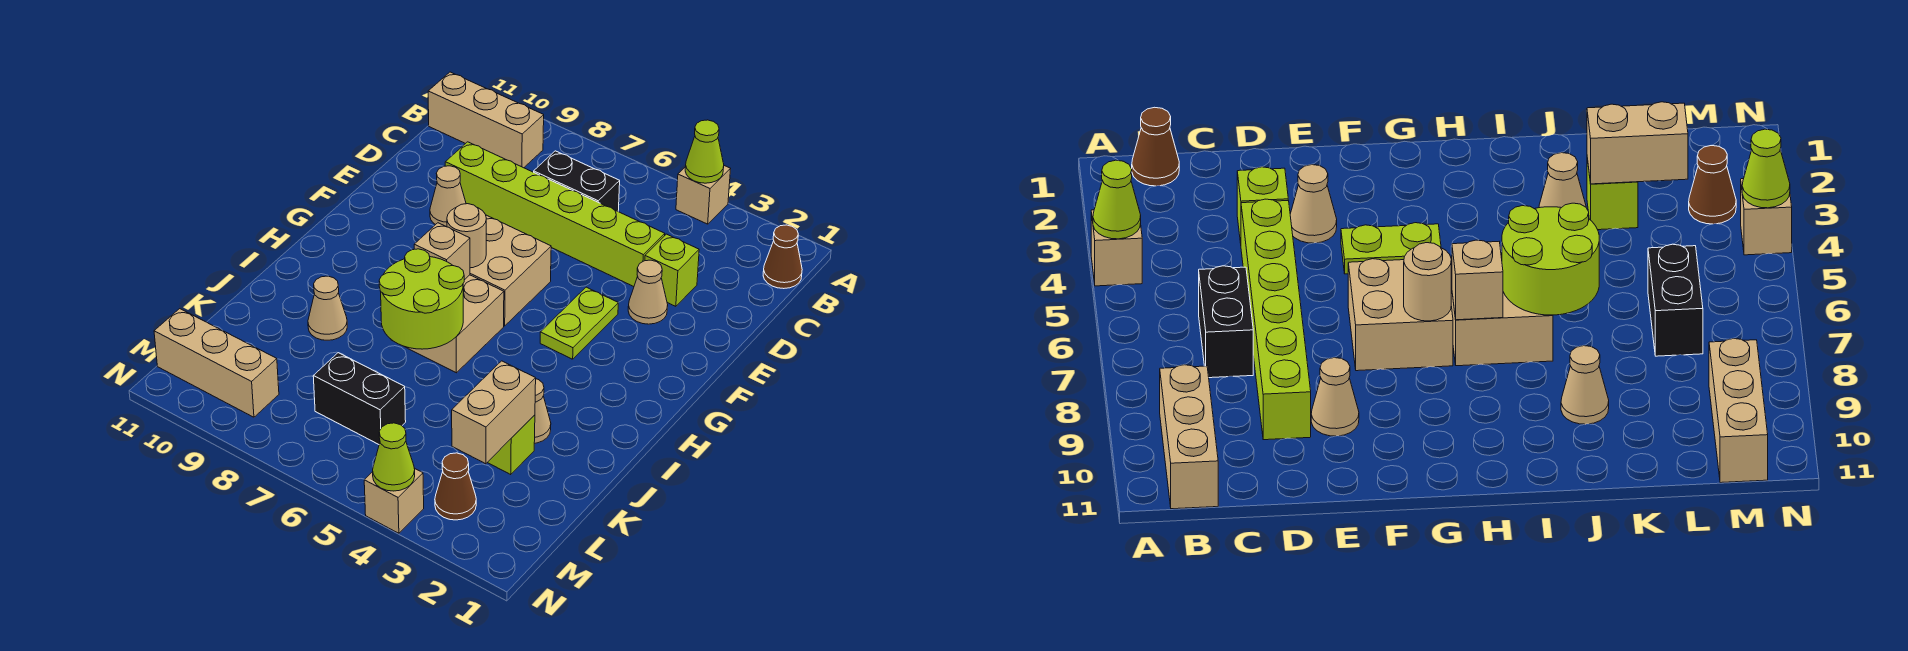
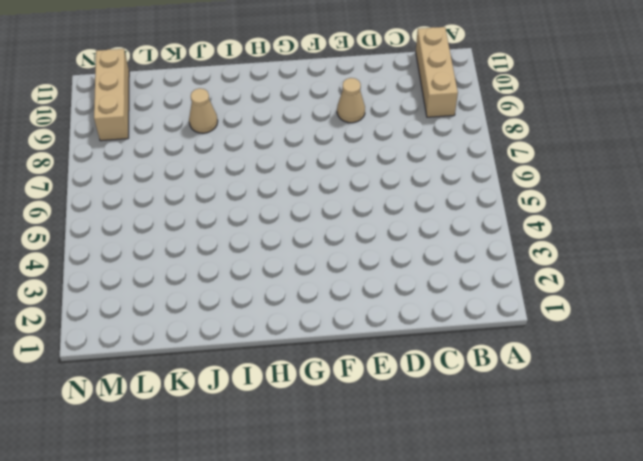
none -> tan 1x1 brick [676,166,730,224]
none -> brown 1x1 cone [763,225,802,289]
none -> black 1x2 brick [534,151,620,211]

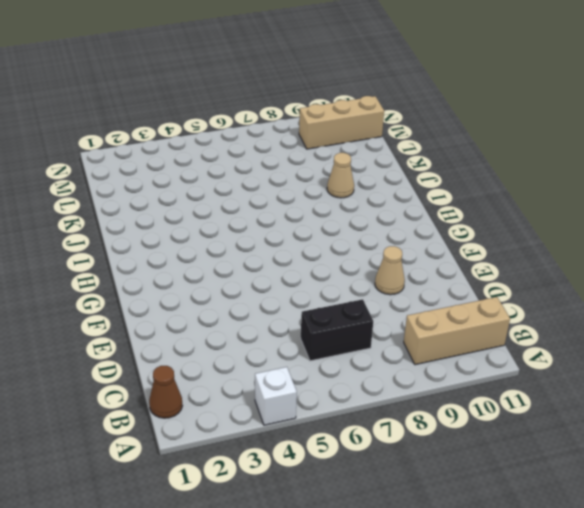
white 1x1 brick [255,367,297,425] -> tan 1x1 brick [676,166,730,224]
none -> lime 1x1 brick [645,234,699,306]
none -> lime 1x6 brick [445,142,665,287]
none -> tan 1x1 cone [628,260,668,324]

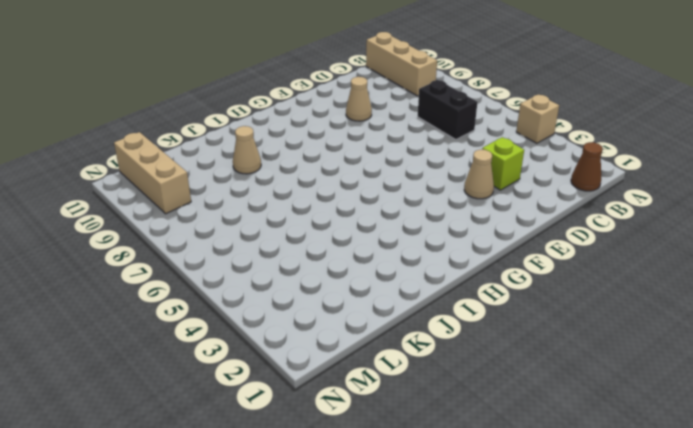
none -> lime 1x6 brick [445,142,665,287]
none -> lime 1x2 plate [540,287,618,359]
none -> tan 2x2 brick [470,215,551,326]

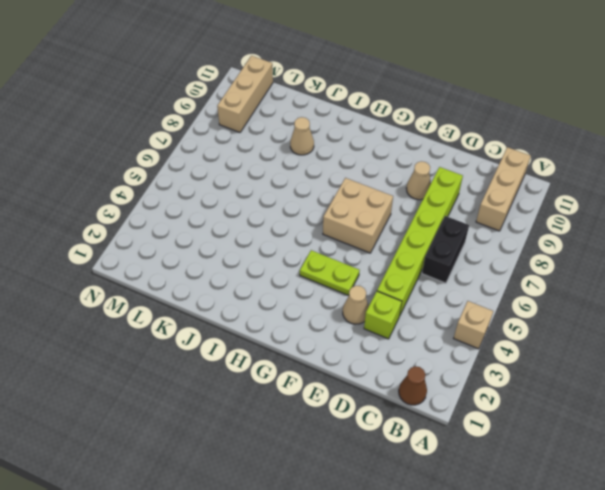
none -> tan 2x2 brick [406,275,504,373]
none -> tan 1x1 cone [534,379,551,443]
none -> lime 1x1 brick [487,415,535,475]

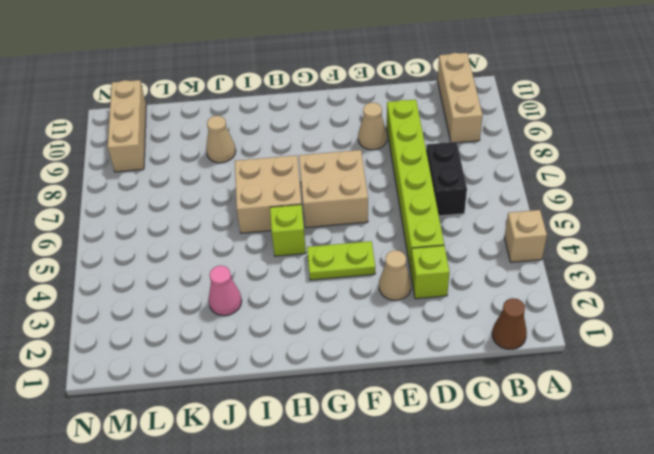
lime 1x1 brick [270,204,306,256] -> lime 1x1 brick moved to [487,415,535,475]
pink 1x1 cone [208,266,242,316] -> tan 1x1 cone [534,379,551,443]
none -> black 1x2 brick [313,353,406,444]
none -> brown 1x1 cone [435,453,476,520]
none -> tan 1x1 brick [364,468,424,533]

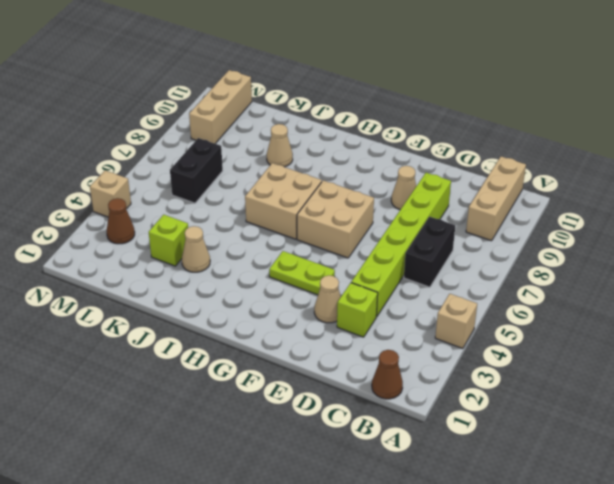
none -> lime 1x1 cone [685,120,724,183]
none -> tan 1x1 round brick [447,204,486,268]
none -> tan 1x1 brick [414,223,470,280]

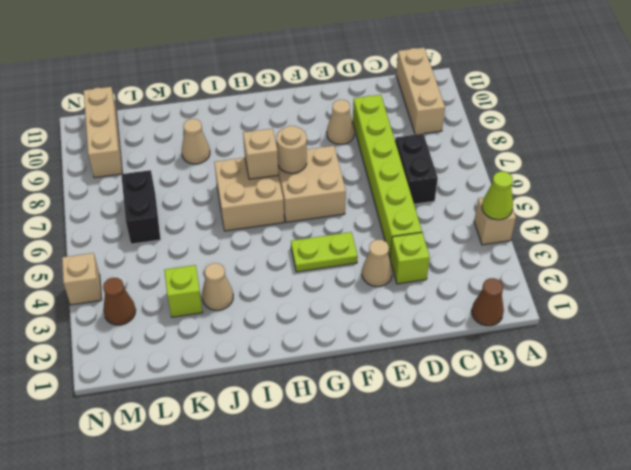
none -> lime 2x2 round brick [379,249,464,349]
none -> tan 1x2 brick [452,361,536,464]
none -> lime 1x1 cone [373,423,415,491]

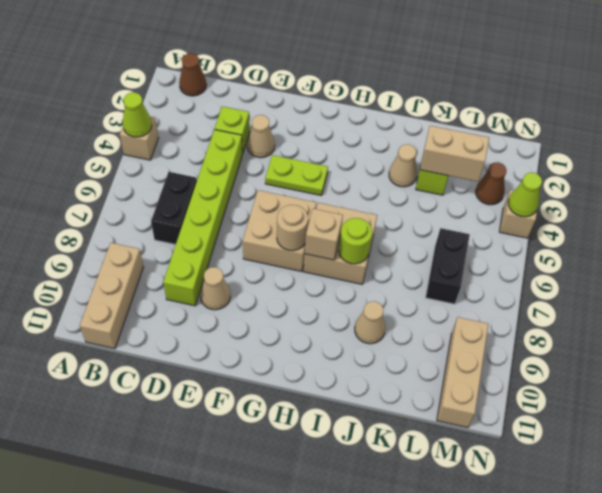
lime 1x1 round brick [339,218,372,264] -> lime 2x2 round brick [379,249,464,349]

